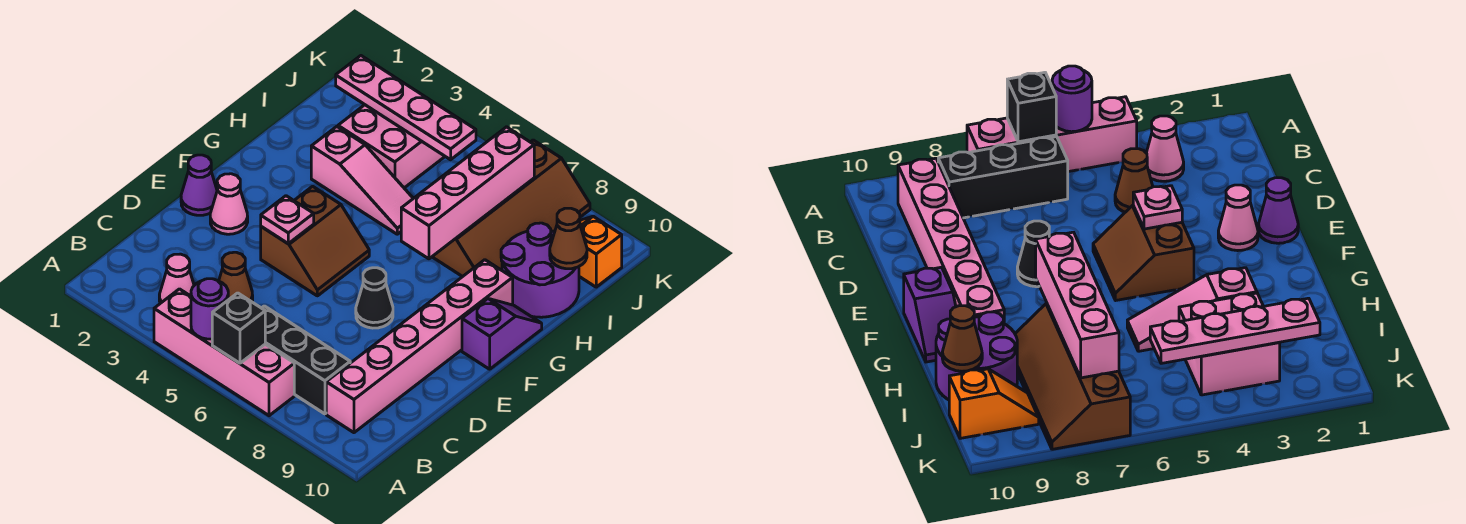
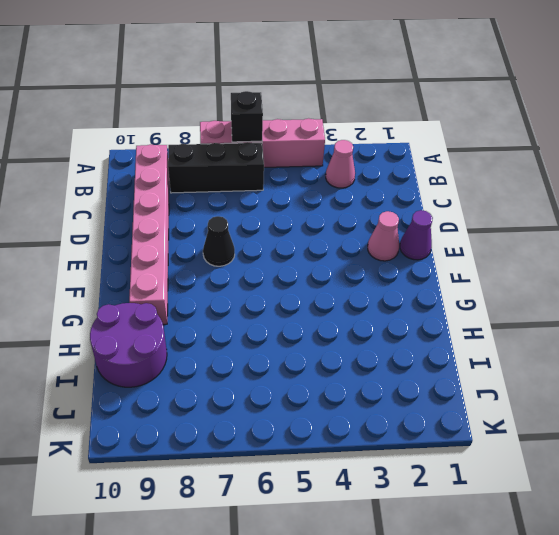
none -> brown 1x1 cone [219,252,253,302]
none -> brown 2x2 slope [261,186,369,296]
none -> purple 1x2 slope [462,299,542,369]

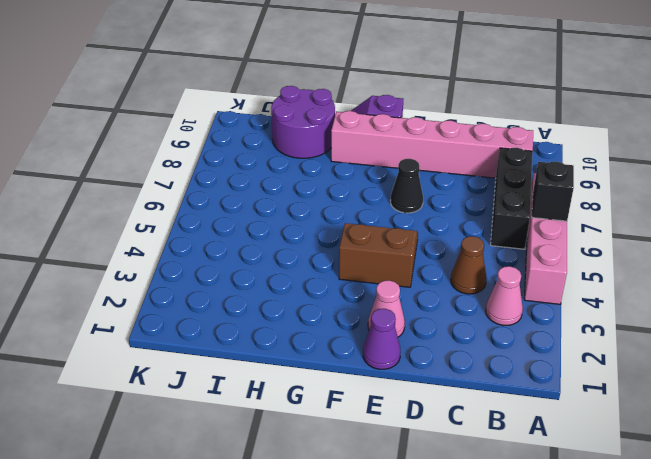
none -> pink 1x3 slope [311,127,413,234]
none -> brown 2x4 slope [432,140,590,277]
none -> pink 2x2 brick [338,105,445,188]

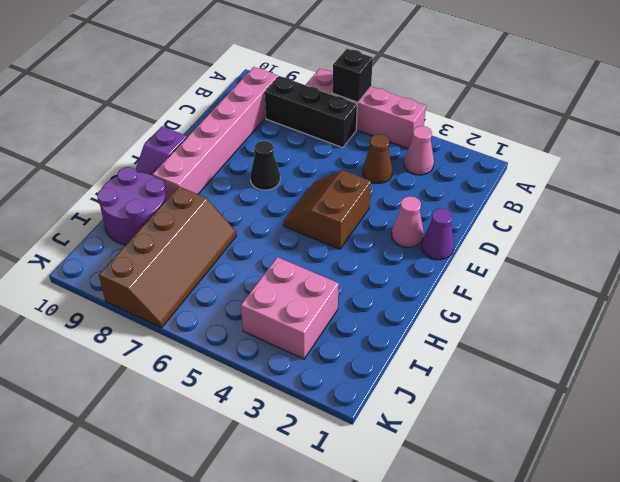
brown 2x4 slope [99,187,236,328] -> brown 2x4 slope turned to [432,140,590,277]
none -> pink 1x3 slope [311,127,413,234]
none -> orange 1x2 slope [579,216,622,287]
none -> purple 1x1 round brick [191,279,228,339]

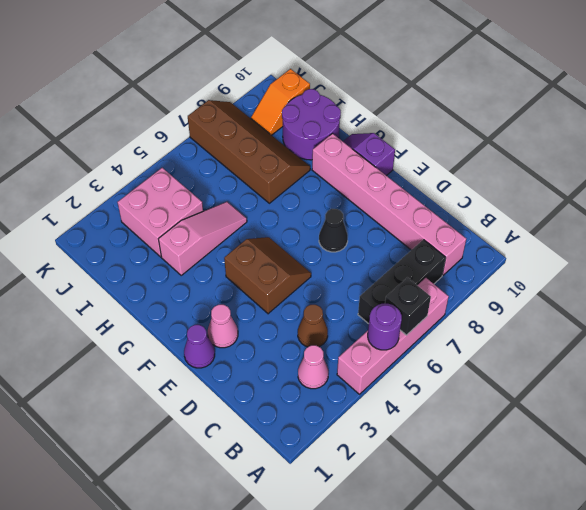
none -> pink 1x1 plate [261,196,314,243]
none -> pink 1x4 brick [401,127,534,259]
none -> brown 1x1 cone [550,208,587,269]

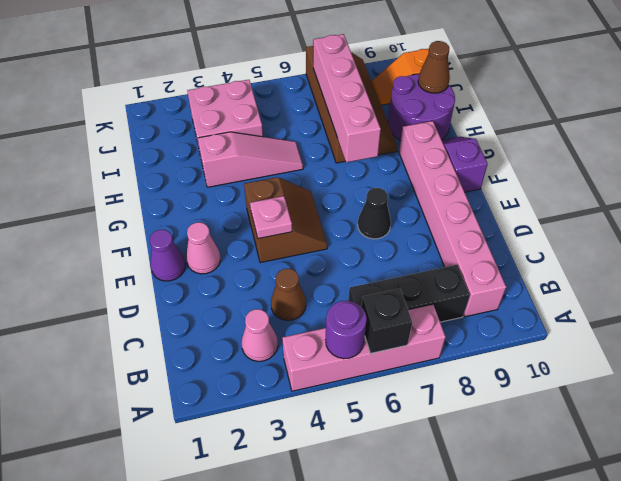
none -> pink 1x4 plate [336,56,476,160]

